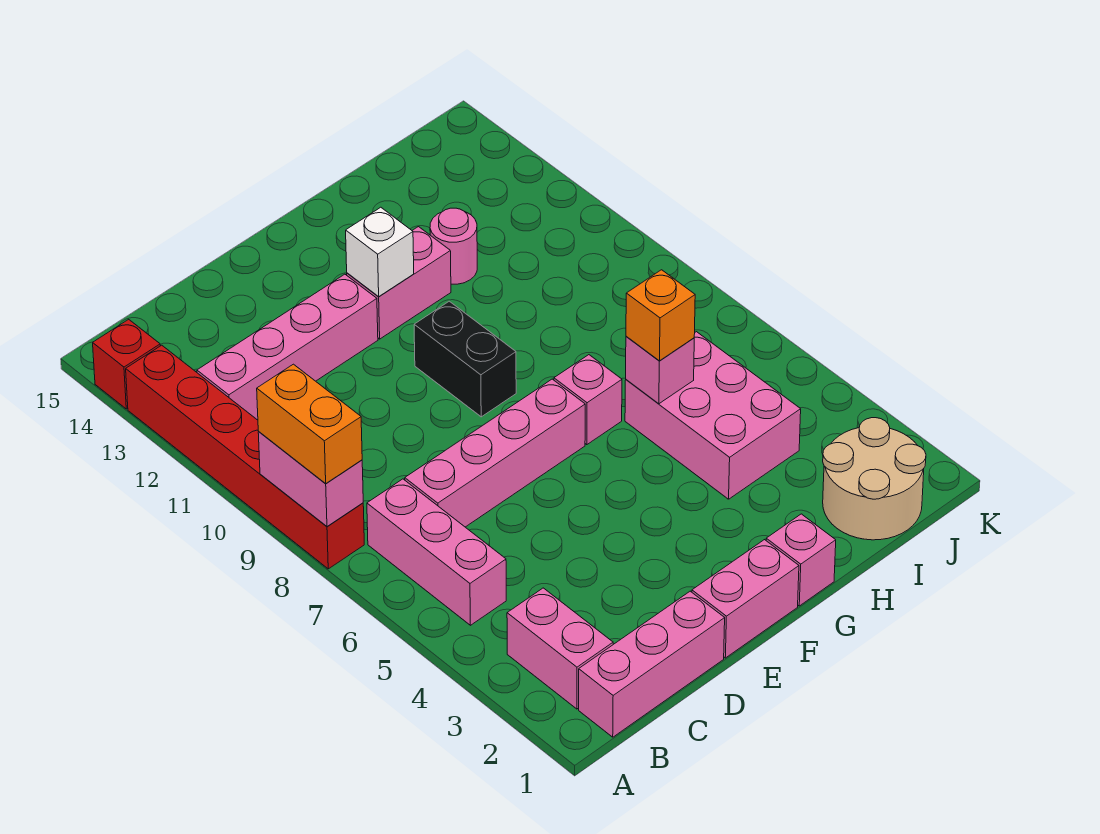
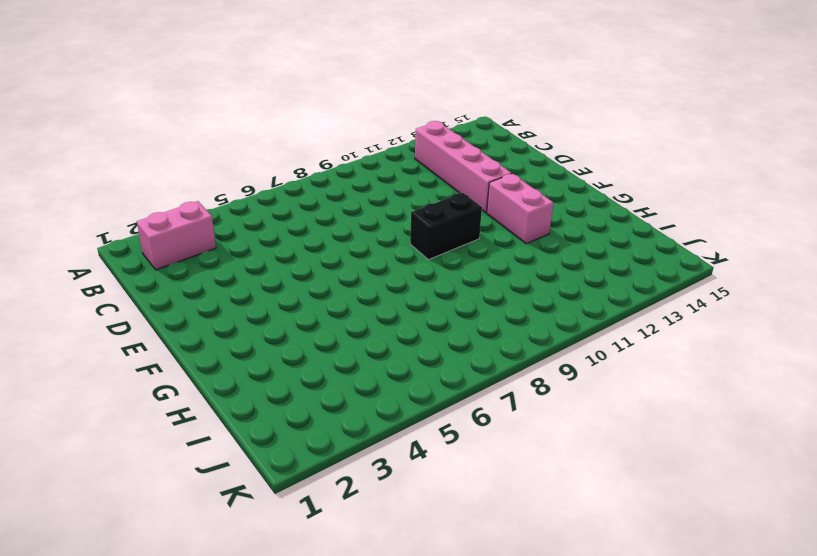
none -> red 1x6 brick [126,345,364,569]
none -> red 1x1 brick [93,319,160,409]
none -> pink 1x3 brick [579,591,725,737]

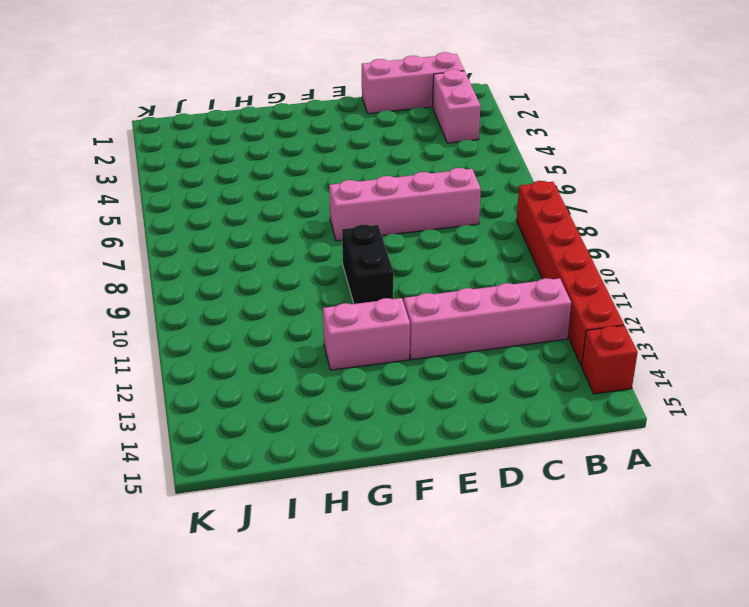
none -> pink 1x3 brick [367,479,506,625]
none -> pink 1x2 brick [692,540,799,658]
none -> pink 1x1 brick [766,514,836,606]

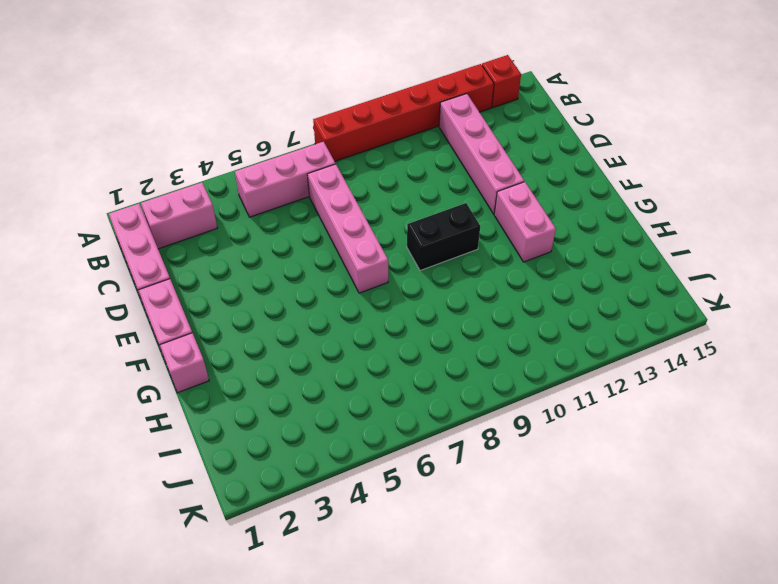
none -> pink 1x1 brick [554,355,622,445]
none -> pink 2x3 brick [625,332,801,499]
none -> pink 1x1 round brick [430,208,477,284]

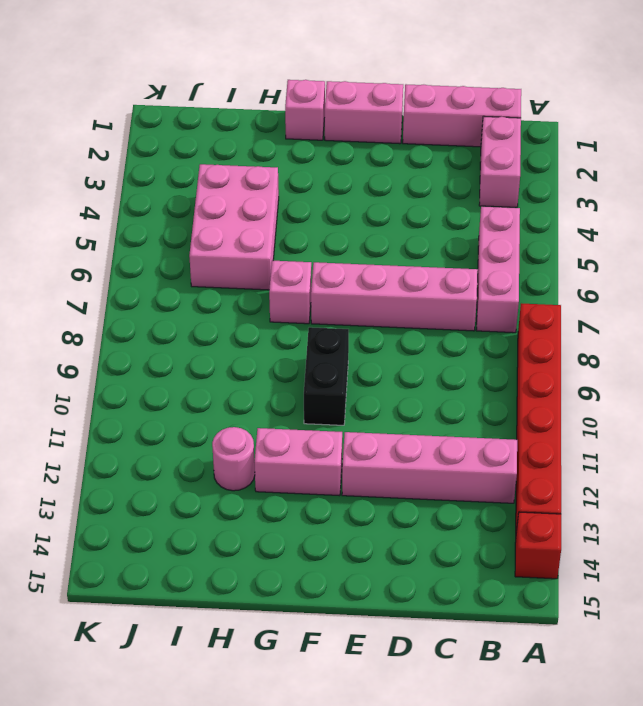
none -> tan 2x2 round brick [823,418,926,540]
none -> pink 1x2 brick [258,432,363,526]
none -> white 1x1 brick [346,207,414,296]

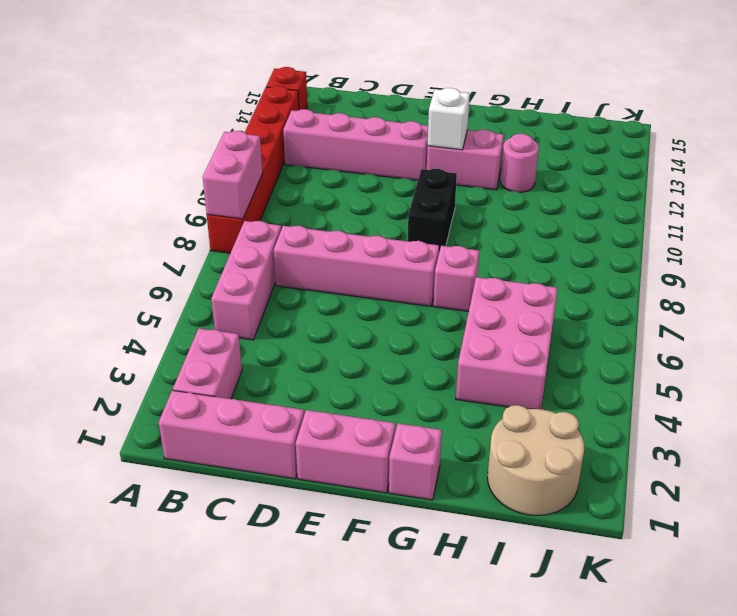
none -> pink 1x1 brick [626,336,694,404]
none -> orange 1x2 brick [257,364,362,484]
none -> orange 1x1 brick [626,270,695,361]

